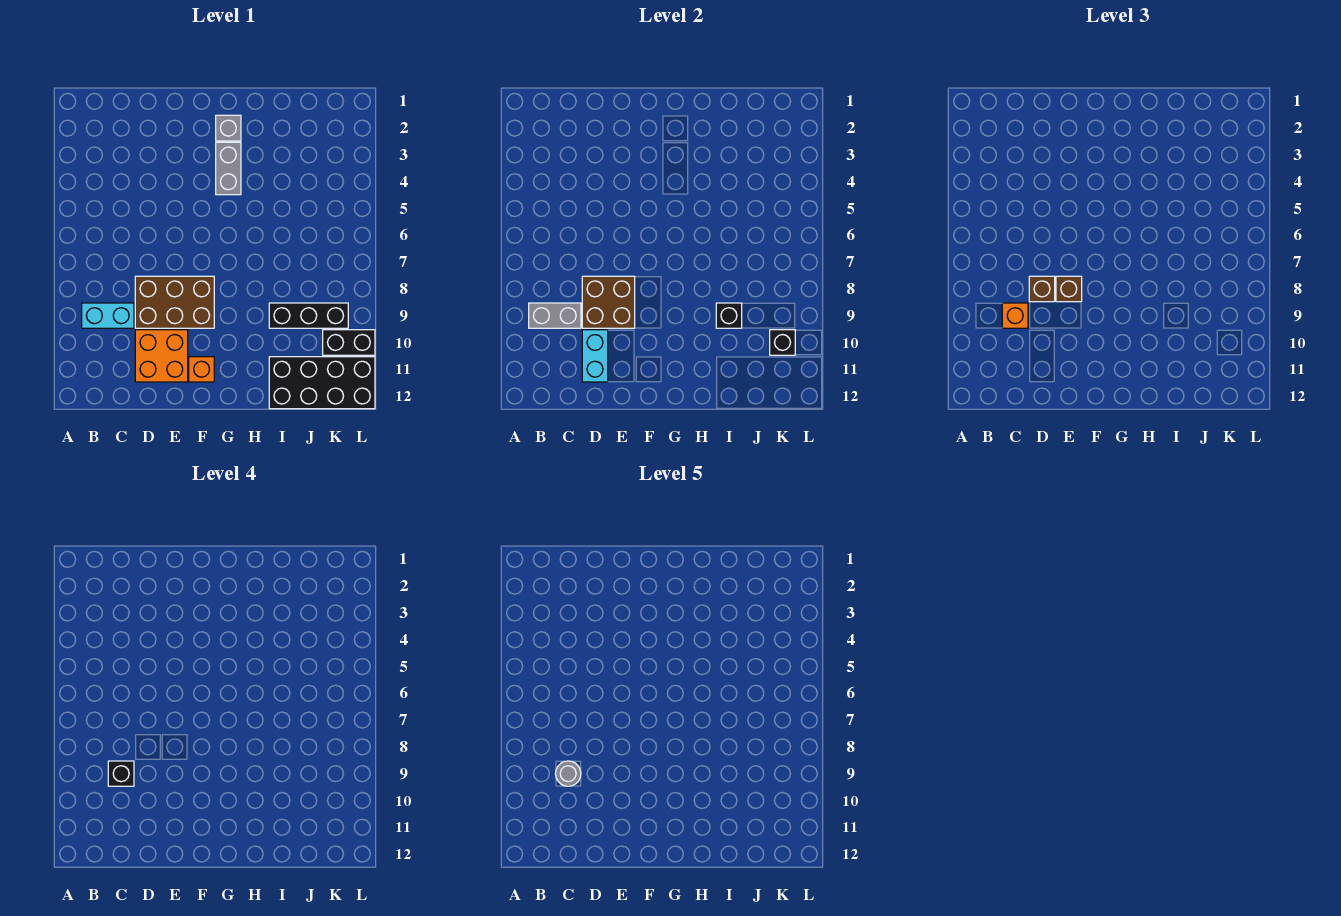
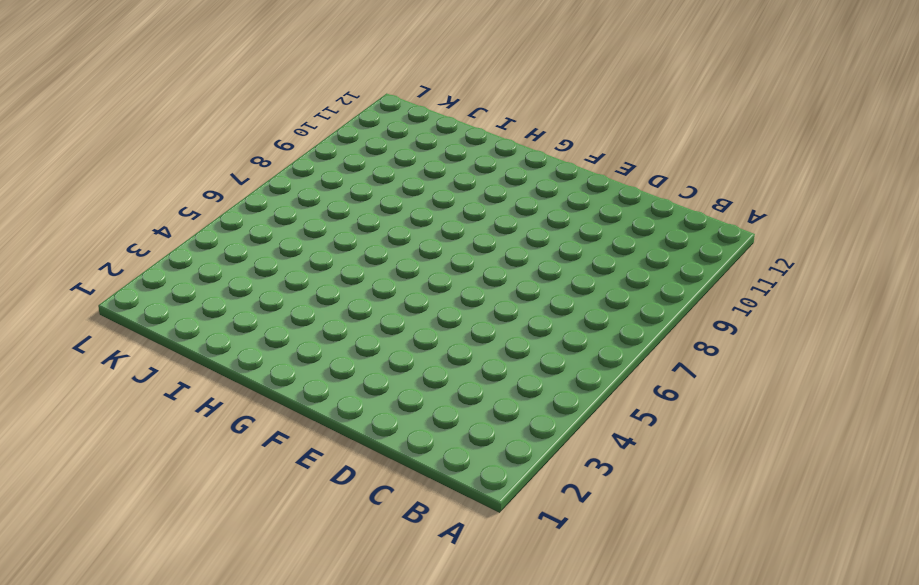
none -> cyan 1x2 brick [82,303,134,328]
none -> brown 2x3 brick [135,276,214,328]
none -> orange 2x2 brick [135,330,188,382]

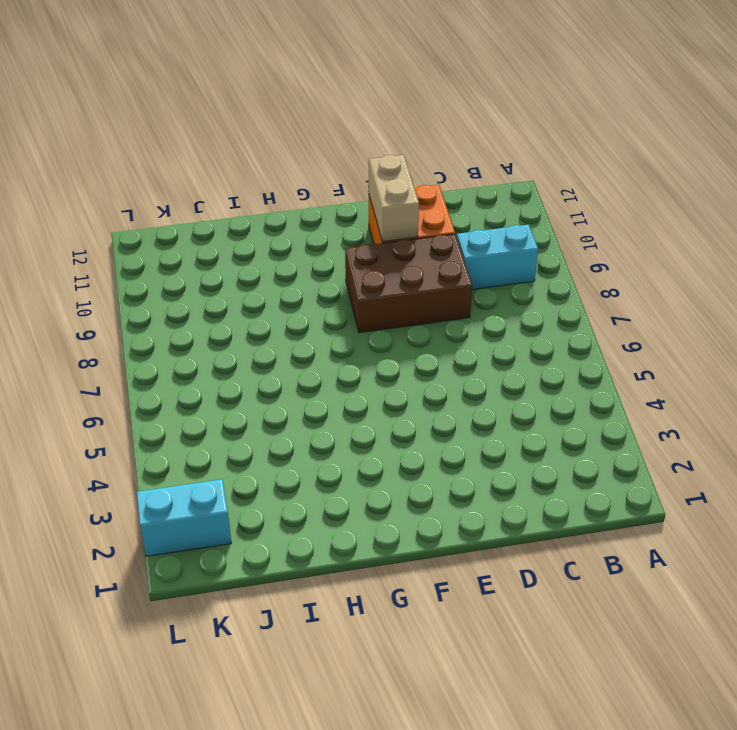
tan 1x2 brick [369,155,419,242] -> none
cyan 1x2 brick [137,479,231,556] -> cyan 1x2 brick turned to [582,330,608,382]
none -> orange 1x1 brick [189,357,214,382]
none -> grey 1x1 brick [216,115,241,141]
none -> grey 1x2 brick [216,142,241,195]

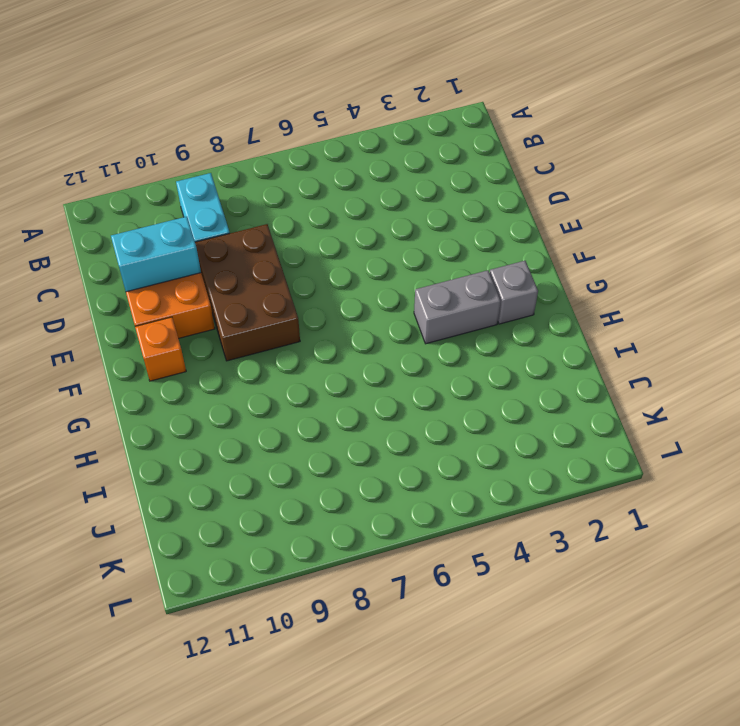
none -> black 1x3 brick [269,303,348,328]
none -> black 2x4 brick [269,357,375,409]
none -> black 1x2 brick [323,330,375,355]

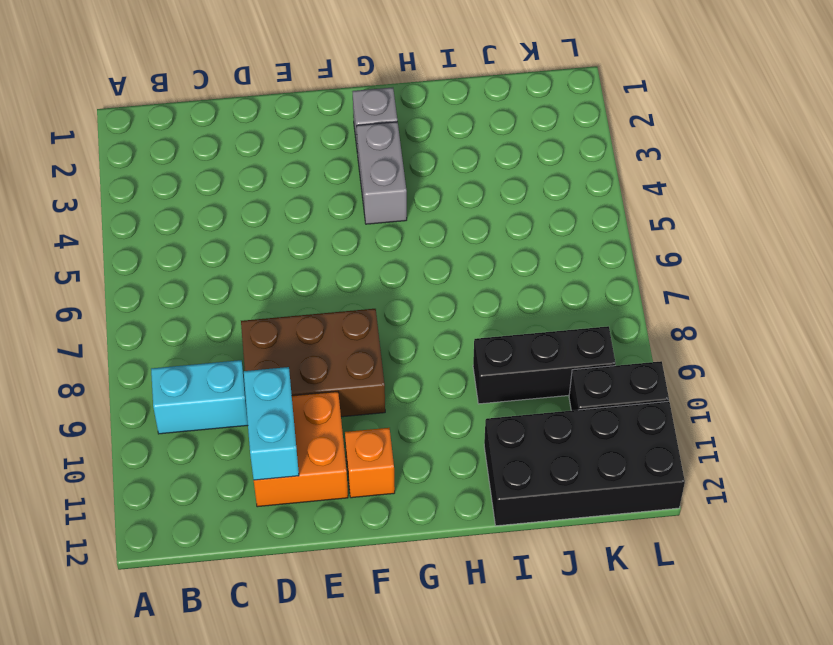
none -> grey 1x2 brick [529,303,581,328]
none -> brown 2x2 brick [582,276,635,328]
none -> black 1x1 brick [716,303,742,328]

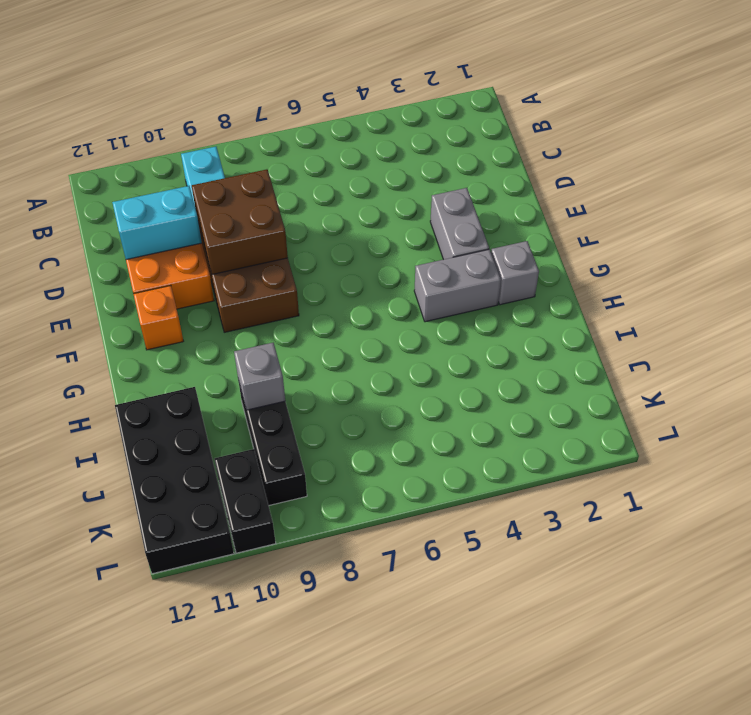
grey 1x2 brick [430,188,489,259] -> grey 1x2 brick moved to [529,303,581,328]
grey 1x1 brick [234,343,285,410] -> black 1x1 brick [716,303,742,328]
none -> black 1x1 brick [770,330,795,355]
none -> orange 1x1 brick [1002,303,1028,328]
none -> brown 1x1 brick [1029,276,1055,302]

